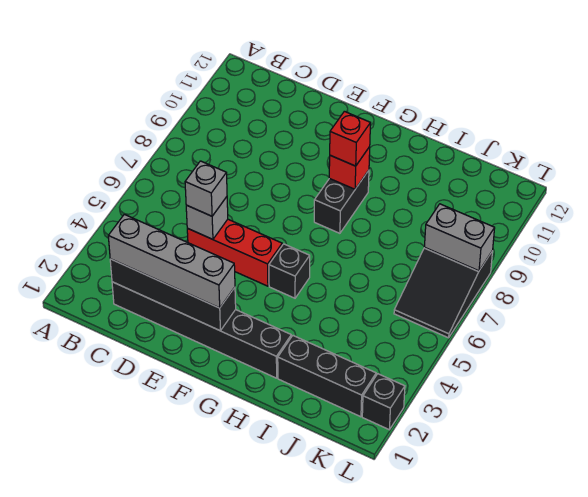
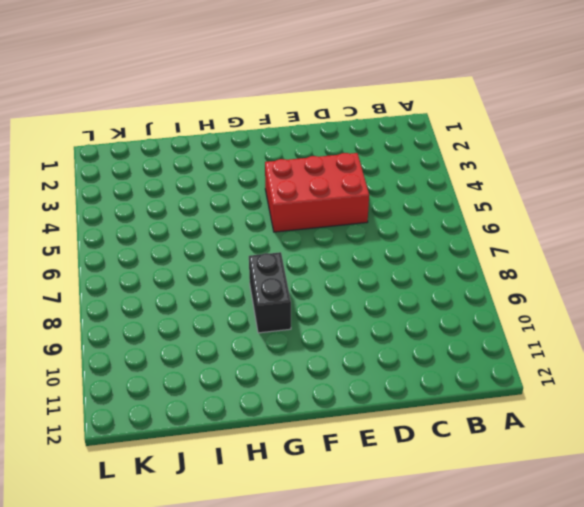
red 2x3 brick [265,153,369,232] -> red 1x3 brick [187,219,282,286]
none -> black 1x6 brick [112,282,291,378]
none -> black 1x1 brick [269,244,310,298]
none -> black 1x3 brick [278,336,376,417]

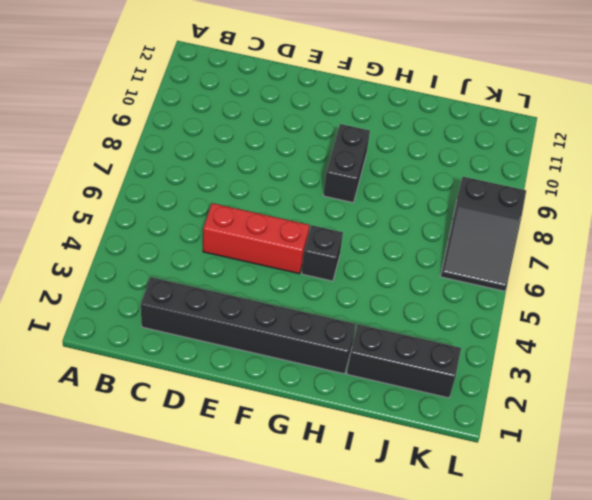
none -> black 1x1 brick [362,374,405,430]
none -> black 1x4 brick [110,259,236,331]
none -> grey 1x1 brick [186,197,228,239]

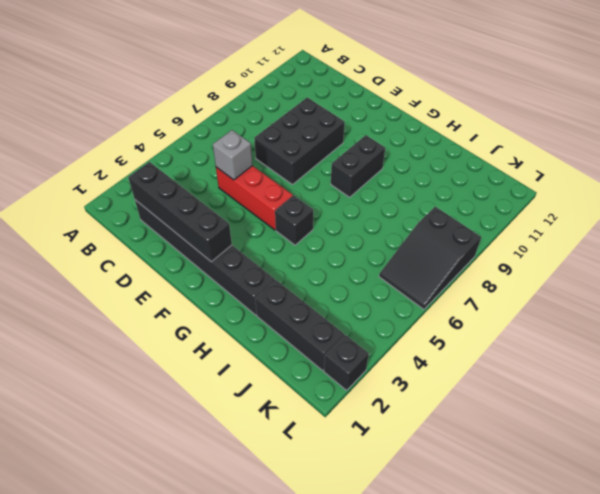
black 2x3 brick [254,98,345,185] -> none
none -> red 1x1 brick [329,147,370,189]
none -> grey 1x2 brick [425,204,495,271]
none -> grey 1x4 brick [108,214,235,308]

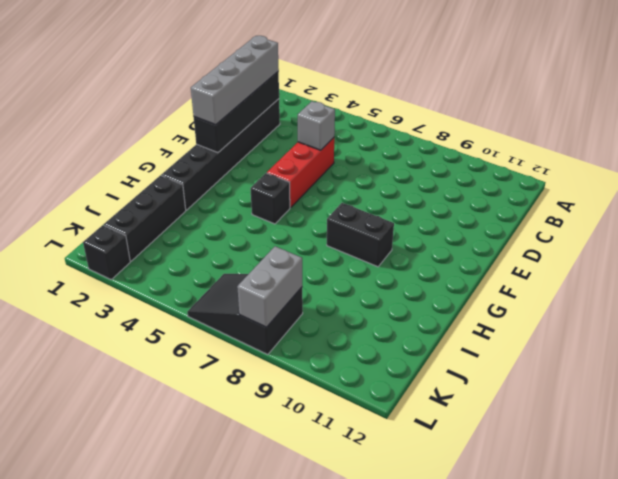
none -> red 1x1 brick [329,147,370,189]
none -> grey 1x1 brick [185,161,227,216]
none -> red 1x1 brick [330,111,370,166]

